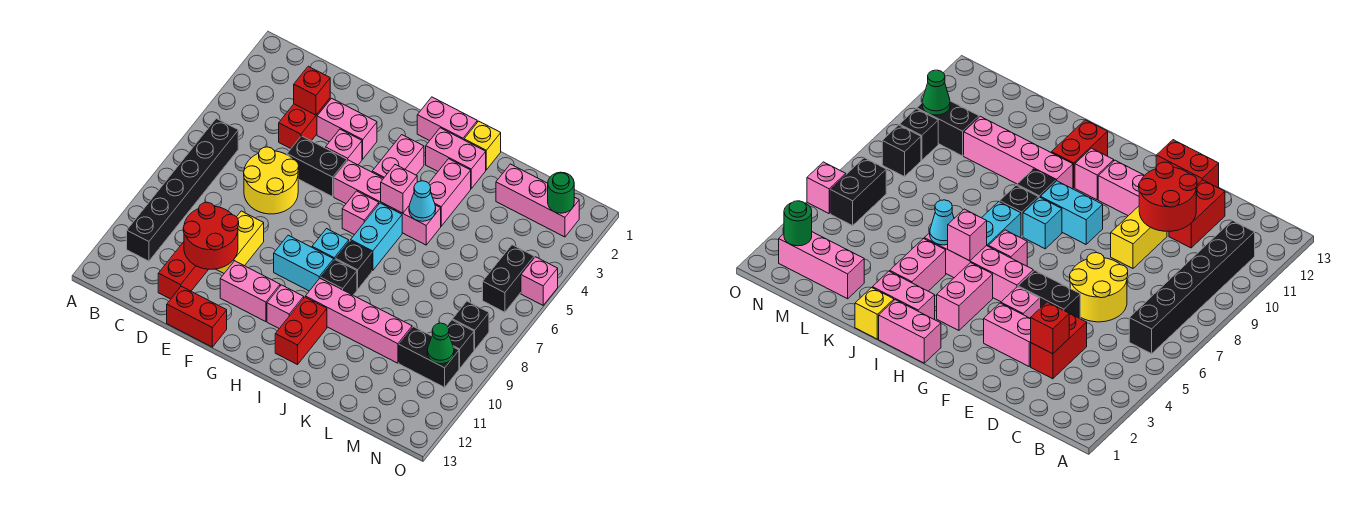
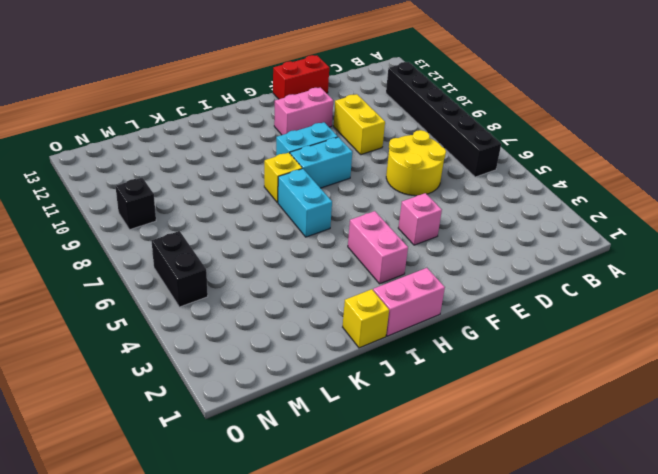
cyan 1x2 brick [290,137,352,188] -> cyan 1x1 brick [312,229,349,260]
yellow 1x1 brick [264,153,302,202] -> black 1x1 brick [336,241,372,289]
none -> red 1x2 brick [279,99,330,149]
none -> red 1x2 brick [158,242,209,299]
none -> pink 1x2 brick [317,98,377,159]
none -> black 1x2 brick [287,136,347,197]

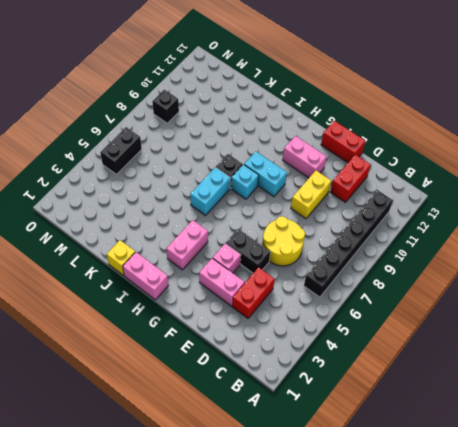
none -> pink 1x4 brick [334,160,441,245]
none -> pink 1x1 brick [342,191,379,235]
none -> pink 1x1 brick [267,285,304,328]
none -> pink 1x2 brick [426,128,486,188]

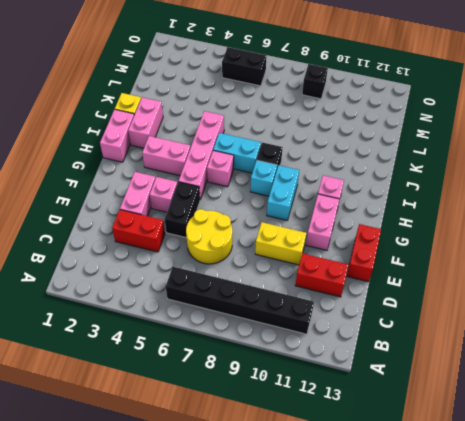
none -> black 1x1 brick [320,260,357,295]
none -> pink 1x4 brick [305,278,412,363]
none -> red 1x2 brick [275,297,327,365]
none -> pink 1x2 brick [429,159,471,226]

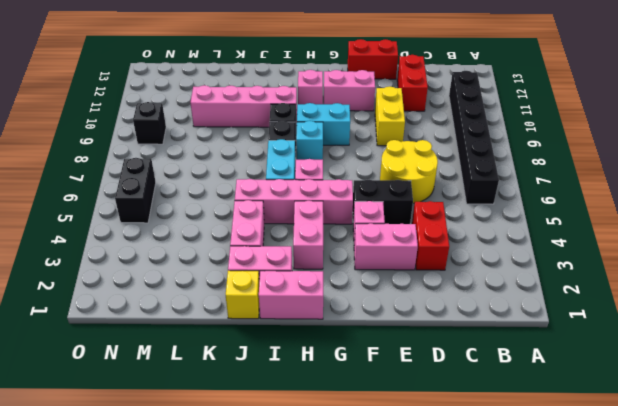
none -> red 1x2 brick [275,297,327,365]
none -> pink 1x3 brick [496,164,579,237]
none -> black 1x2 brick [399,327,459,387]
none -> black 1x1 brick [452,301,489,350]

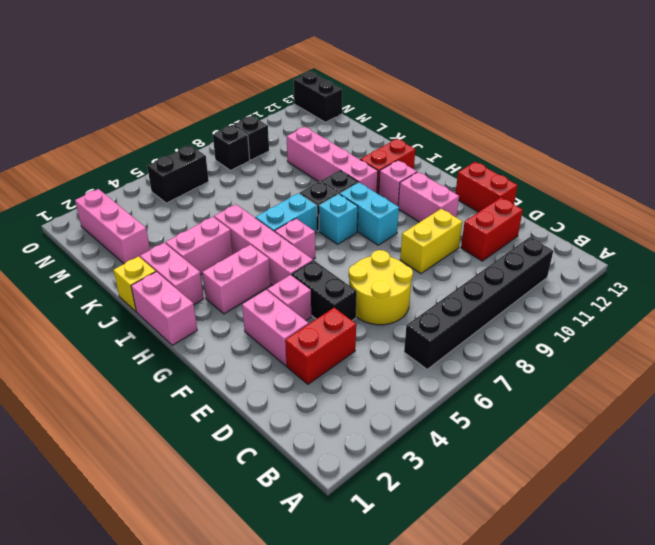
black 1x2 brick [294,72,342,122] -> black 1x2 brick moved to [399,327,459,387]
none -> pink 1x1 brick [521,257,558,305]
none -> red 1x1 brick [294,66,330,115]
none -> red 2x2 round brick [183,202,239,269]
none -> pink 1x1 brick [381,165,417,213]

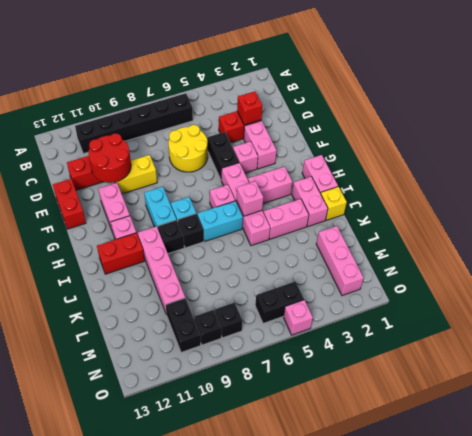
none -> cyan 1x1 cone [409,181,436,221]
none -> green 1x1 round brick [548,172,574,213]
none -> green 1x1 cone [427,323,454,364]

